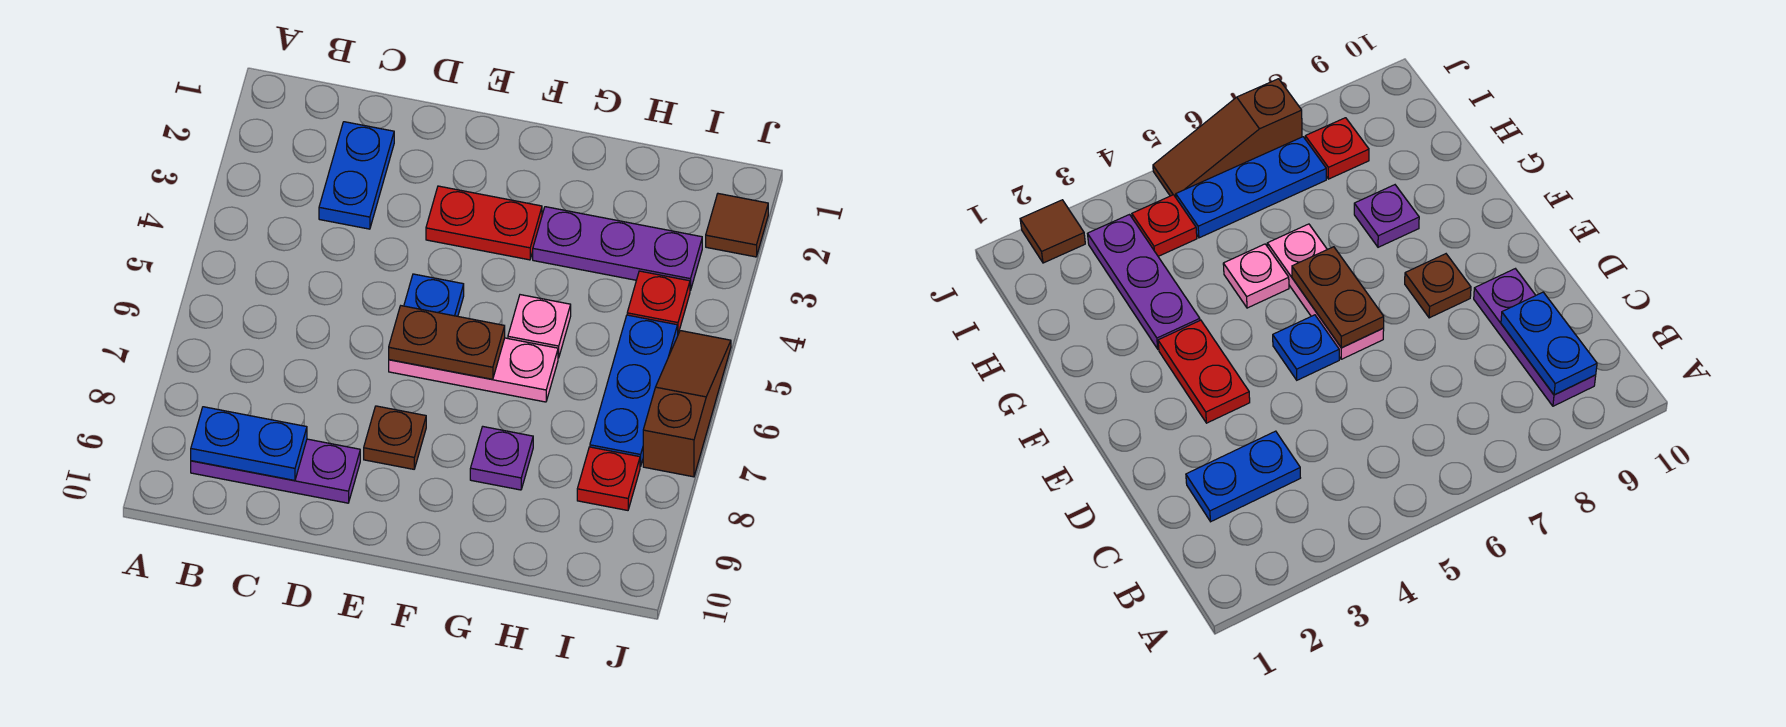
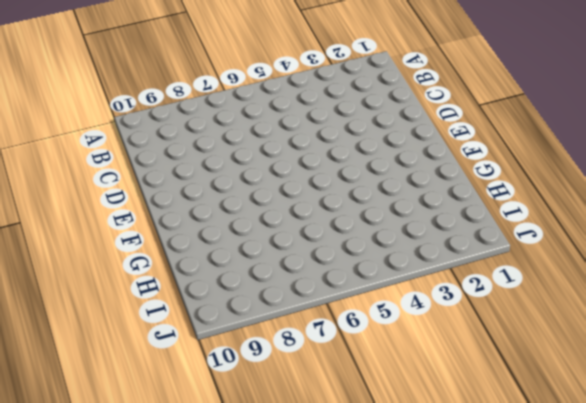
none -> purple 1x3 plate [191,439,360,503]
none -> blue 1x2 plate [319,122,394,229]
none -> red 1x2 plate [426,186,542,260]

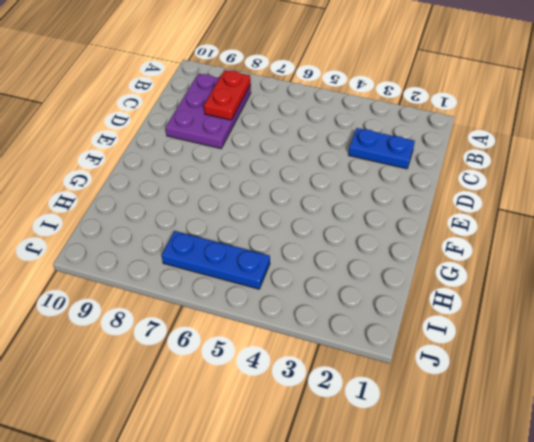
purple 2x3 plate [166,73,251,149] -> purple 1x3 plate [191,439,360,503]
red 1x2 plate [204,70,251,120] -> red 1x2 plate moved to [426,186,542,260]
none -> blue 1x1 plate [404,274,464,316]
none -> pink 1x3 plate [389,338,558,402]
none -> brown 1x1 plate [364,406,426,469]

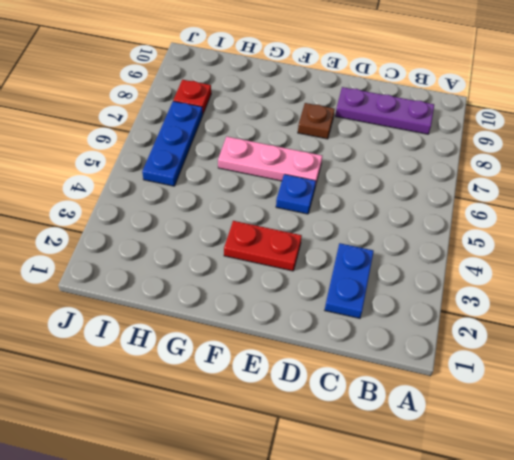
none -> purple 1x3 plate [533,207,702,290]
none -> pink 1x1 plate [508,295,571,358]
none -> purple 1x1 plate [470,427,533,490]

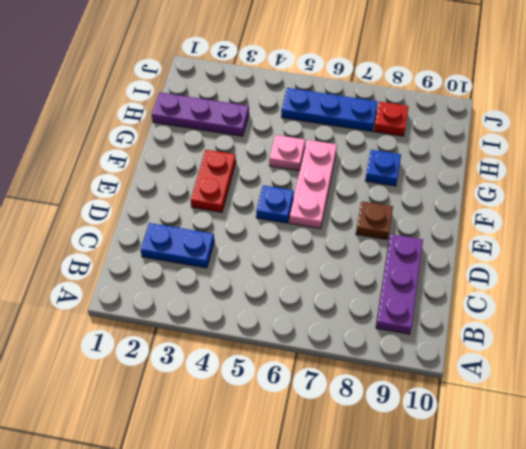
blue 1x1 plate [365,150,401,186] -> purple 1x1 plate [470,427,533,490]
purple 1x3 plate [152,92,249,136] -> purple 1x3 plate turned to [533,207,702,290]
none -> red 1x1 plate [627,271,690,334]
none -> brown 1x1 tile [706,194,768,257]
none -> brown 1x3 slope [643,331,731,477]

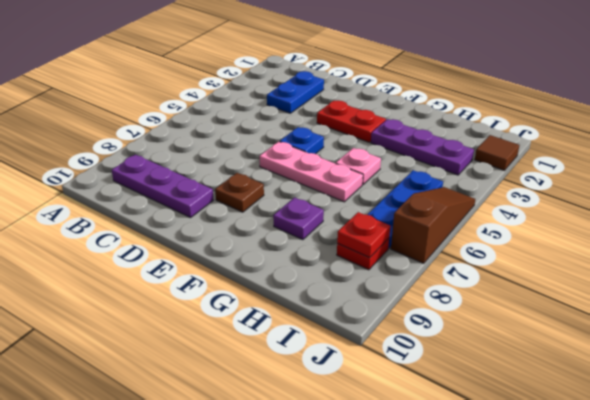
red 1x1 plate [337,212,390,258] -> red 1x1 plate moved to [627,271,690,334]
none -> blue 1x2 plate [191,407,307,480]
none -> brown 1x2 plate [389,306,505,379]

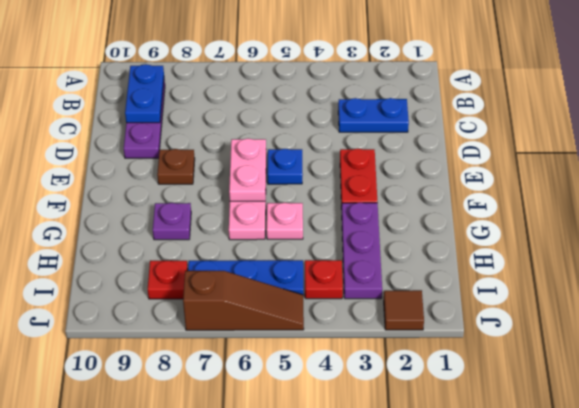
pink 1x2 plate [229,138,266,201] -> brown 1x2 plate [389,306,505,379]

